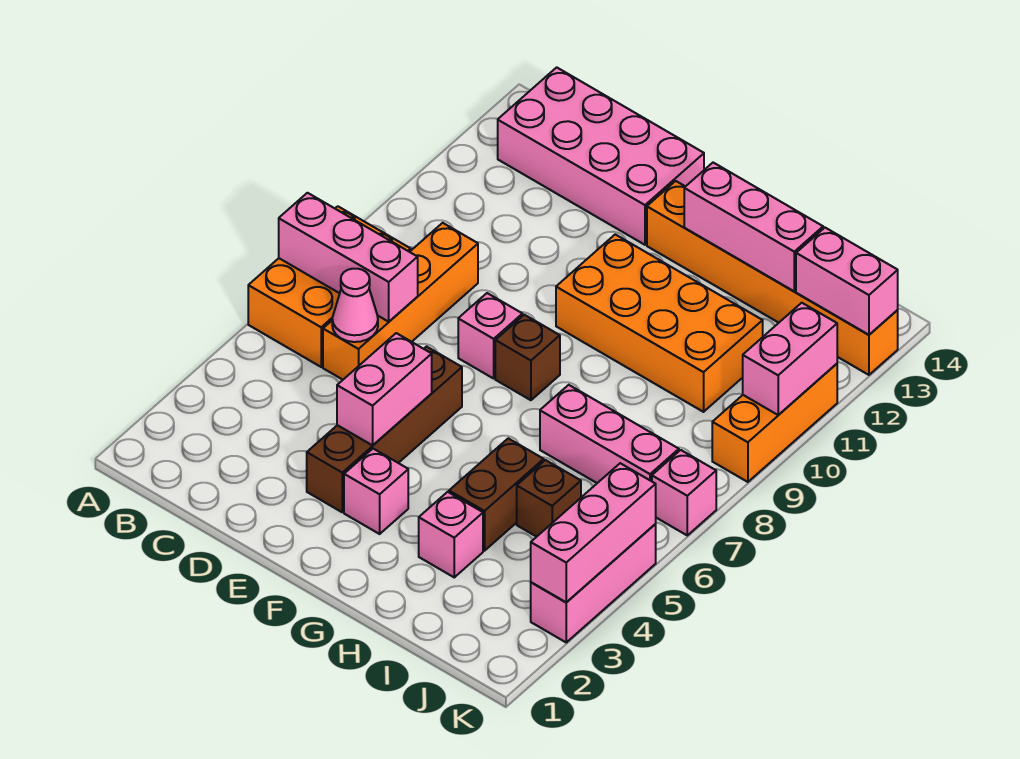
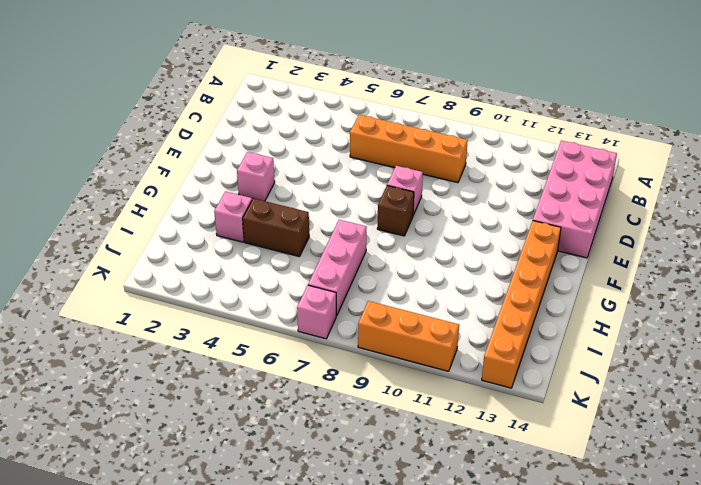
none -> orange 2x3 brick [248,206,411,367]
none -> brown 1x4 brick [307,347,462,512]
none -> orange 2x4 brick [556,235,763,412]

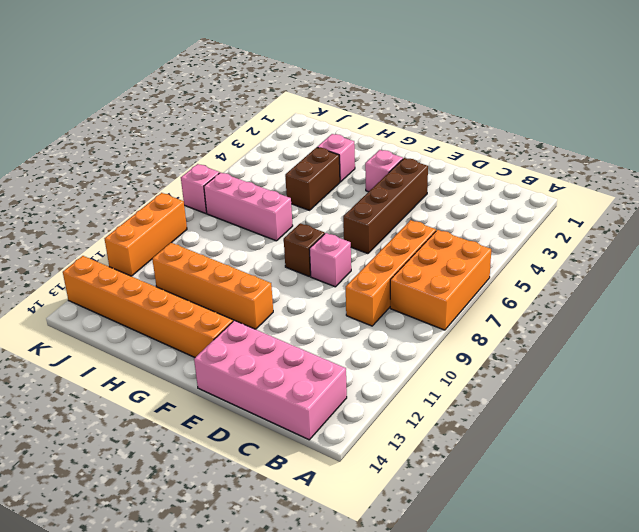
orange 1x4 brick [152,243,273,329] -> orange 2x4 brick [556,235,763,412]
none -> brown 1x1 brick [517,460,581,537]
none -> pink 1x3 brick [531,524,656,642]
none -> pink 1x3 brick [279,193,418,322]

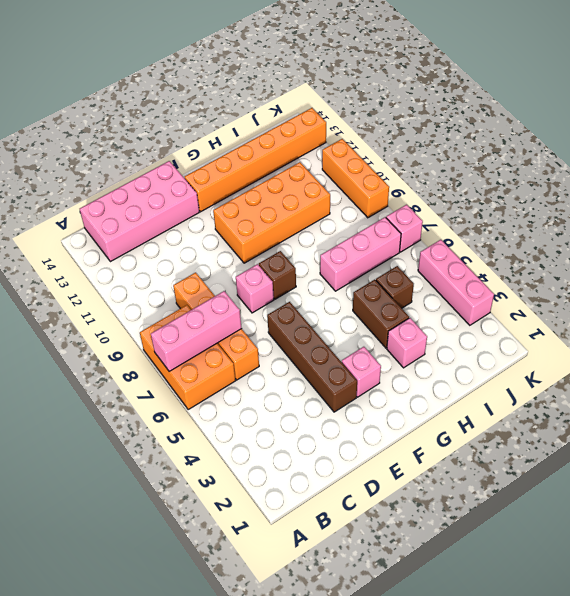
none -> pink 1x1 cone [332,269,378,342]
none -> pink 1x2 brick [337,333,432,445]
none -> pink 1x3 brick [684,163,823,291]

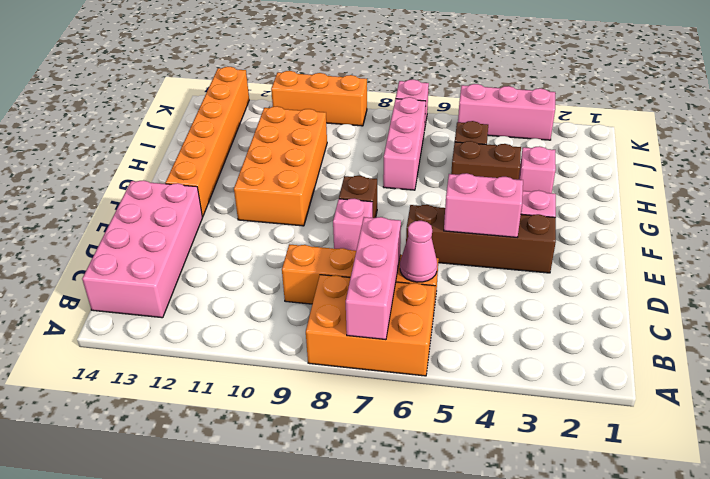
none -> pink 1x3 brick [684,163,823,291]
none -> pink 1x2 brick [796,228,898,335]
none -> pink 1x3 brick [531,463,656,602]

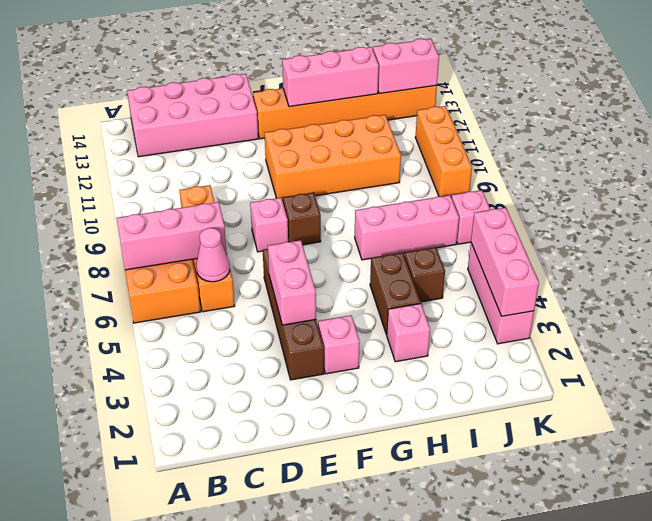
none -> pink 1x2 brick [743,303,837,415]

